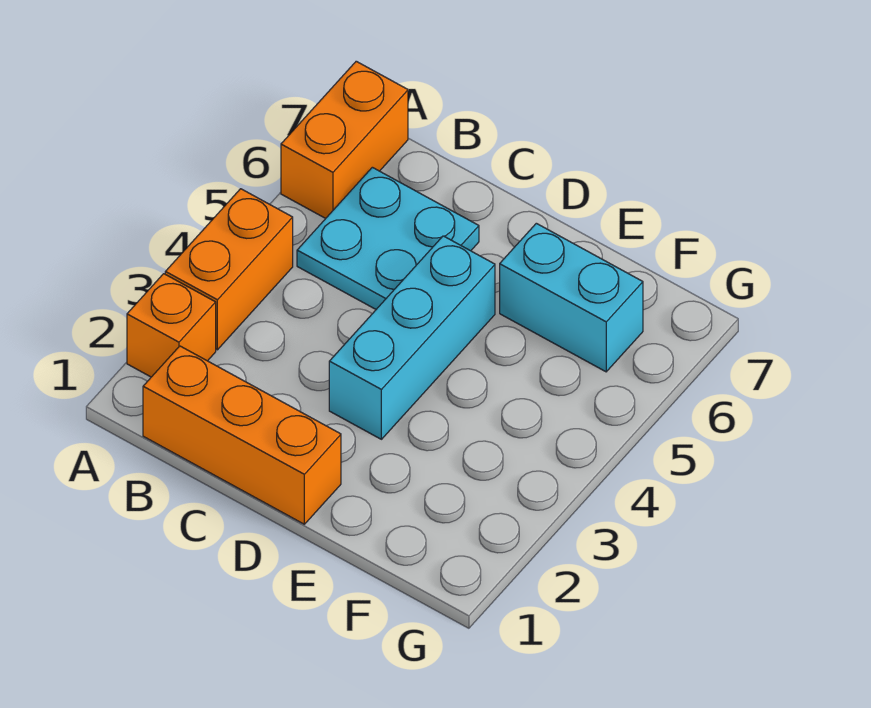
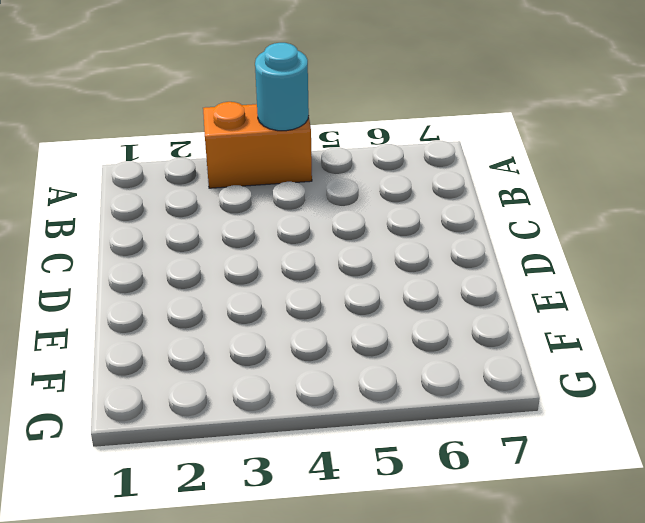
cyan 1x1 round brick [255,43,309,131] -> none
none -> orange 1x1 brick [127,274,216,377]
none -> orange 1x2 brick [281,61,408,218]

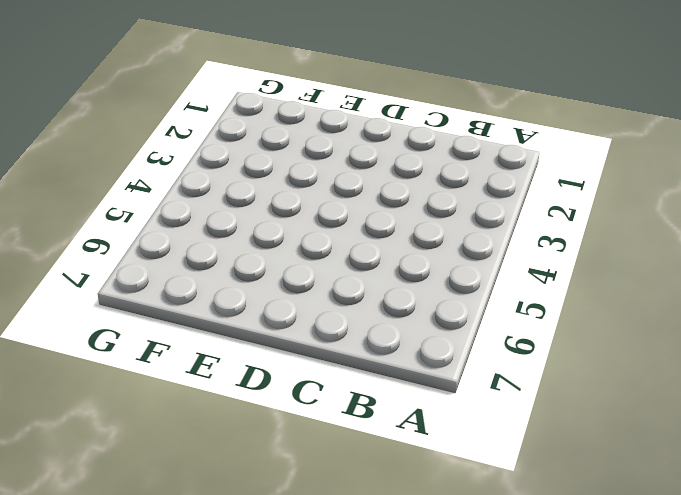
none -> orange 1x1 brick [127,274,216,377]
none -> orange 1x2 brick [165,189,293,350]

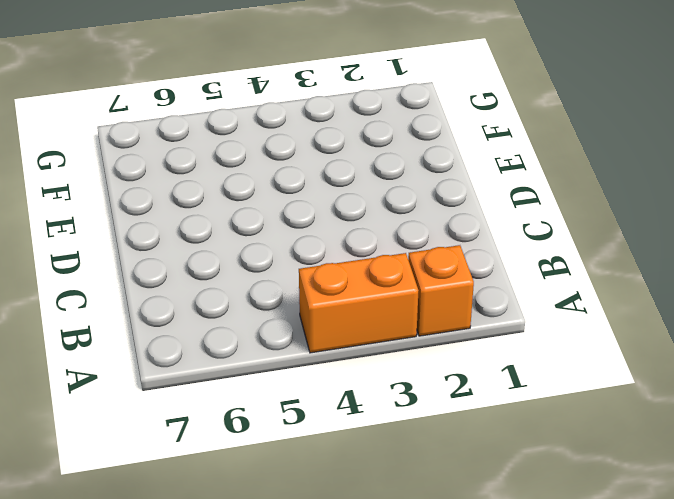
none -> orange 1x2 brick [281,61,408,218]
none -> orange 1x3 brick [143,346,341,524]

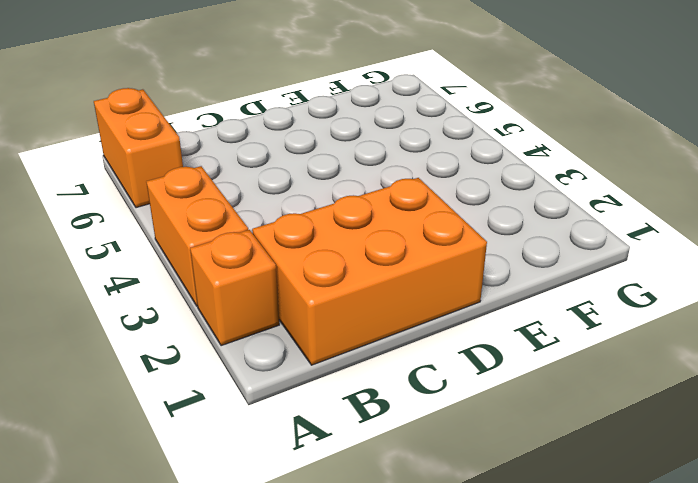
orange 2x3 brick [252,178,487,365] -> orange 1x3 brick [143,346,341,524]
none -> cyan 2x2 plate [297,167,479,309]
none -> cyan 1x3 brick [329,236,495,439]

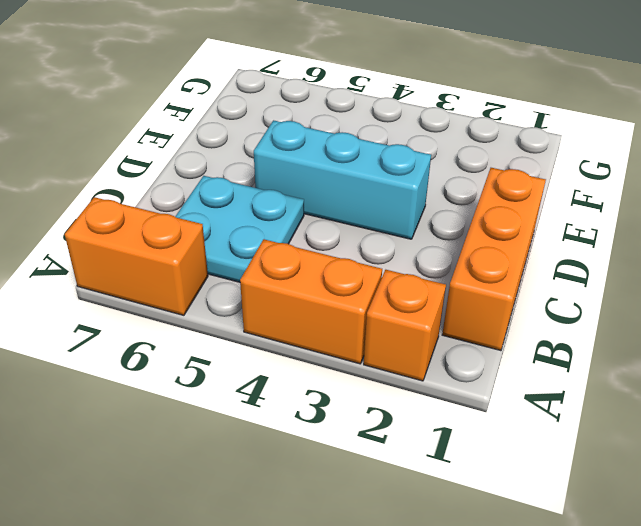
none -> cyan 1x2 brick [500,223,643,372]

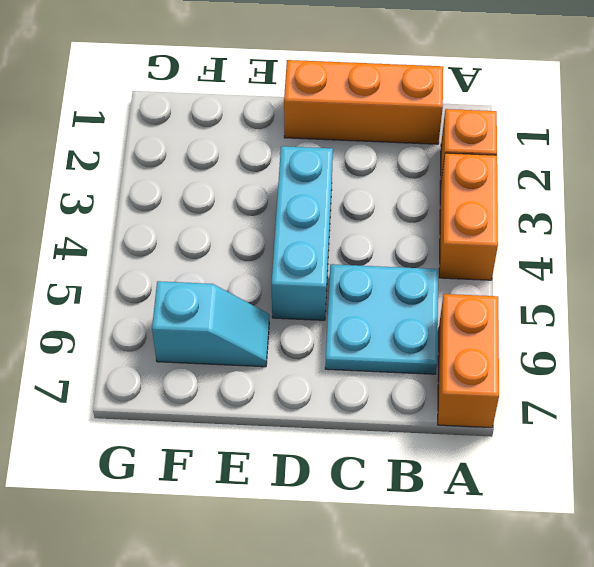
cyan 1x2 slope [152,281,269,367] -> cyan 1x2 brick [500,223,643,372]

